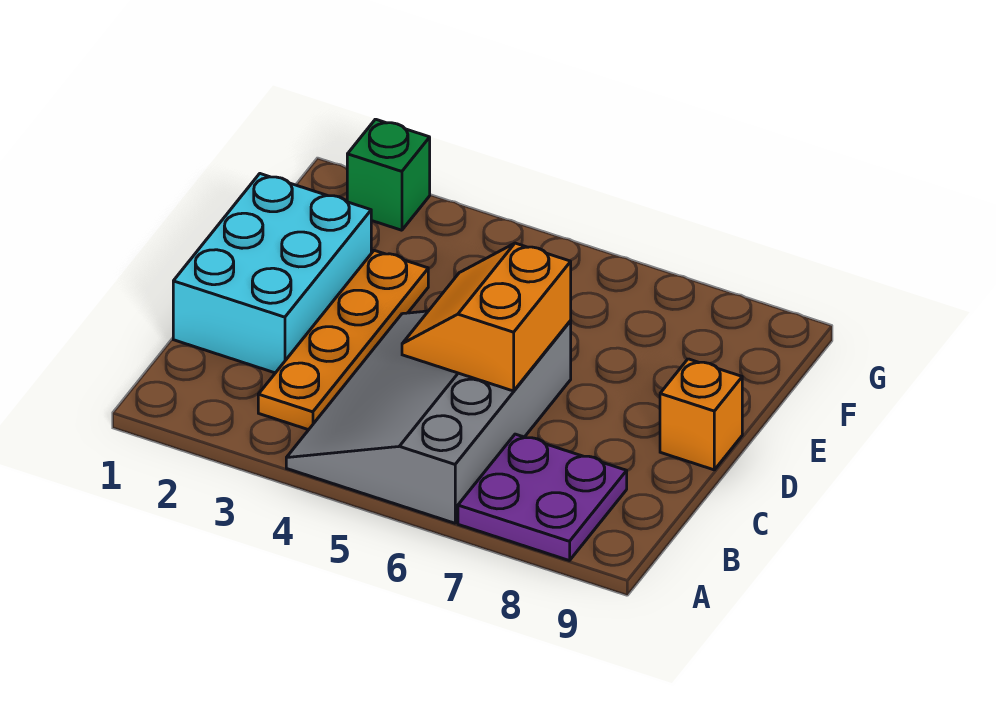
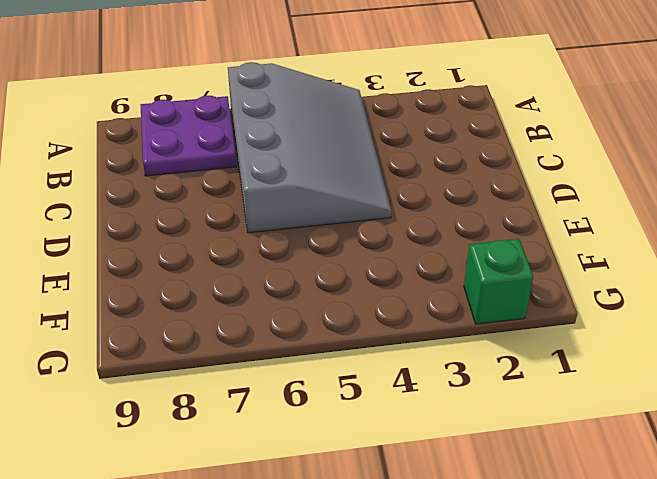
none -> orange 1x4 plate [258,250,428,430]
none -> cyan 2x3 brick [173,174,371,373]

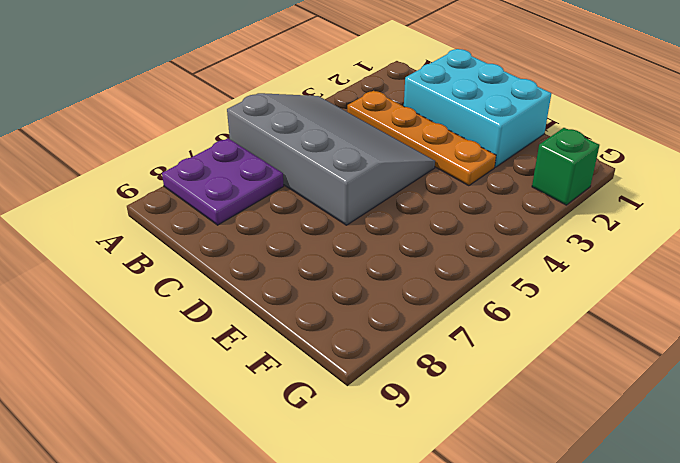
none -> orange 1x1 brick [660,359,742,470]
none -> orange 2x2 slope [402,243,571,391]

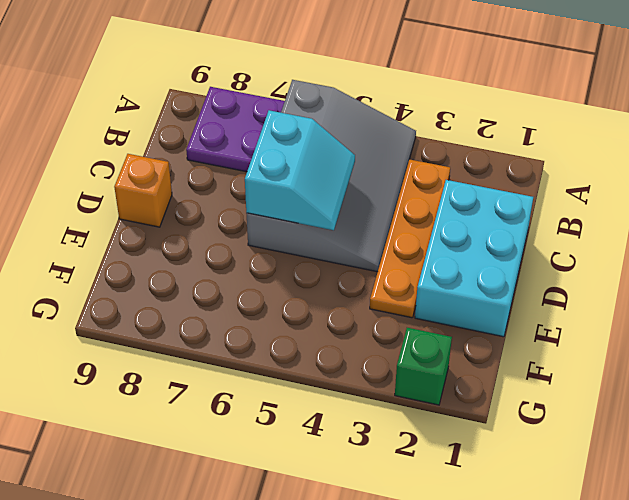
cyan 2x2 slope [245,110,355,230] -> orange 2x2 slope [402,243,571,391]

